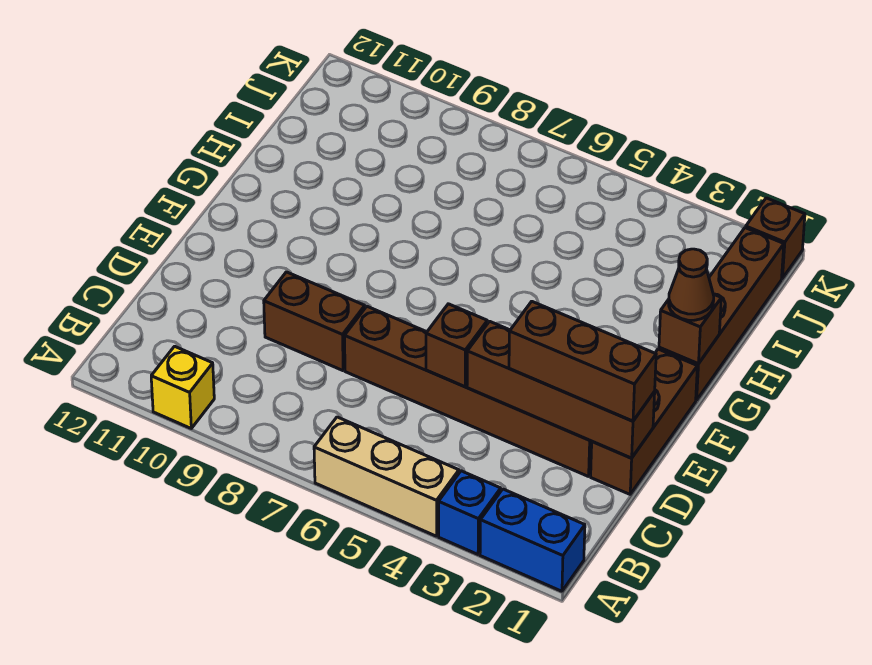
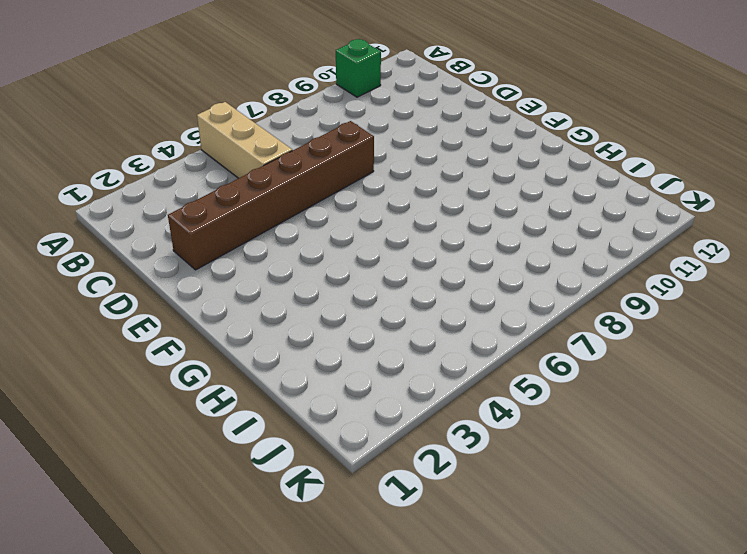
tan 1x3 brick [197,102,292,178] -> tan 1x3 brick turned to [314,417,459,536]
green 1x1 brick [336,39,381,97] -> yellow 1x1 brick [151,346,214,428]
none -> blue 1x2 brick [480,489,585,591]
none -> blue 1x1 brick [439,471,501,554]
none -> brown 1x3 brick [591,349,697,494]

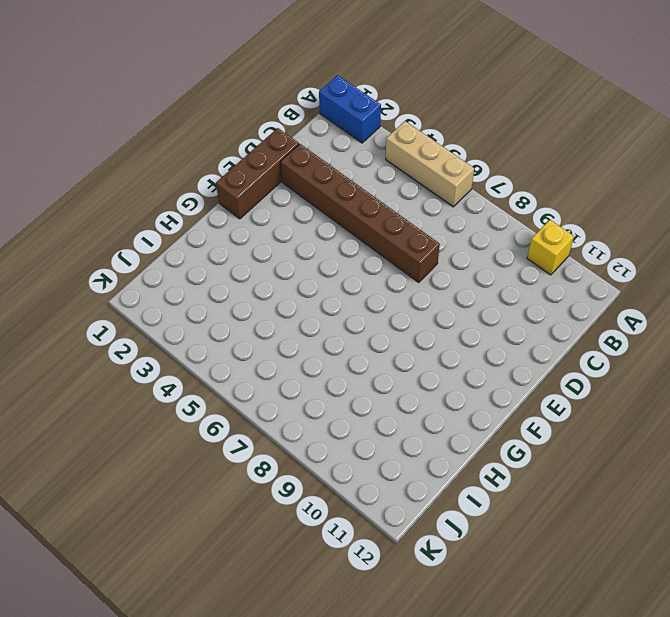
none -> blue 1x1 brick [439,471,501,554]
none -> brown 1x2 brick [264,272,365,371]
none -> brown 1x4 brick [659,228,784,400]

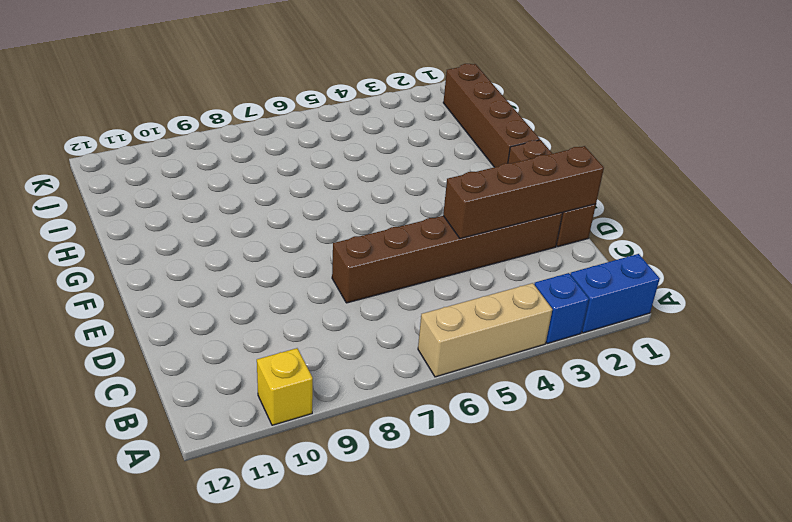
none -> brown 1x2 brick [264,272,365,371]
none -> brown 1x1 brick [746,198,805,278]
none -> brown 1x1 brick [426,304,487,387]

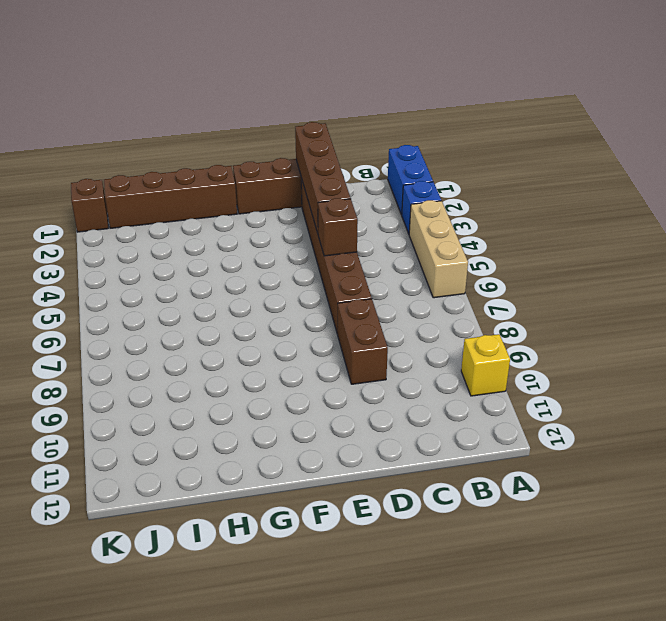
none -> brown 1x1 brick [659,294,721,364]
none -> brown 1x3 brick [509,301,656,421]
none -> brown 1x1 cone [669,249,714,320]

